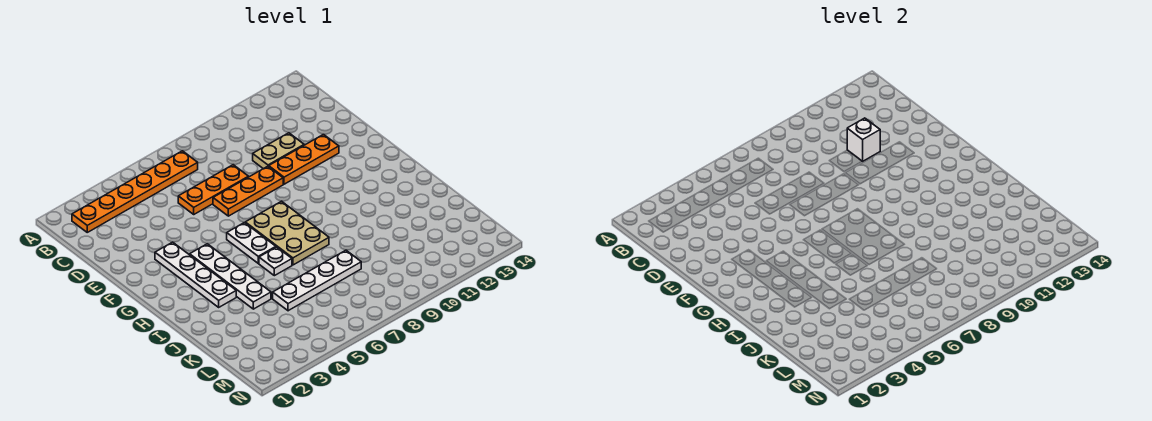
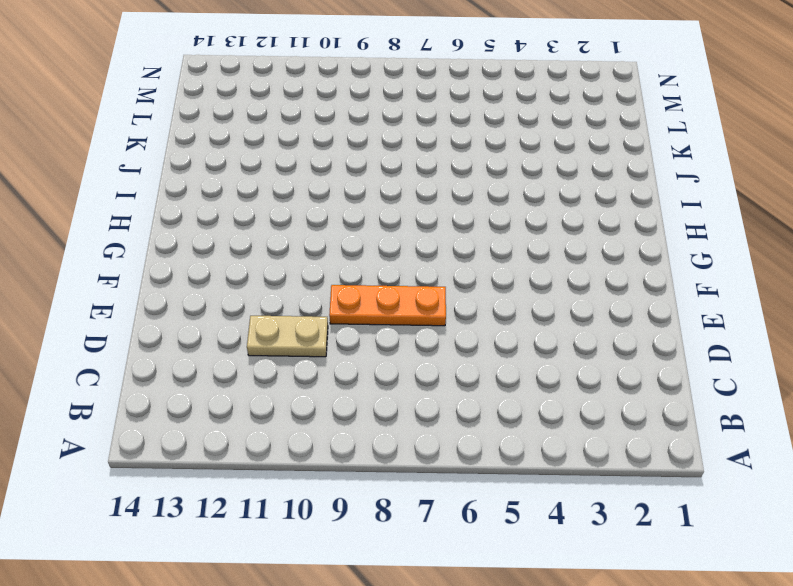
none -> orange 1x6 plate [72,151,198,232]
none -> orange 1x3 plate [178,165,249,214]
none -> orange 1x3 plate [269,134,339,184]

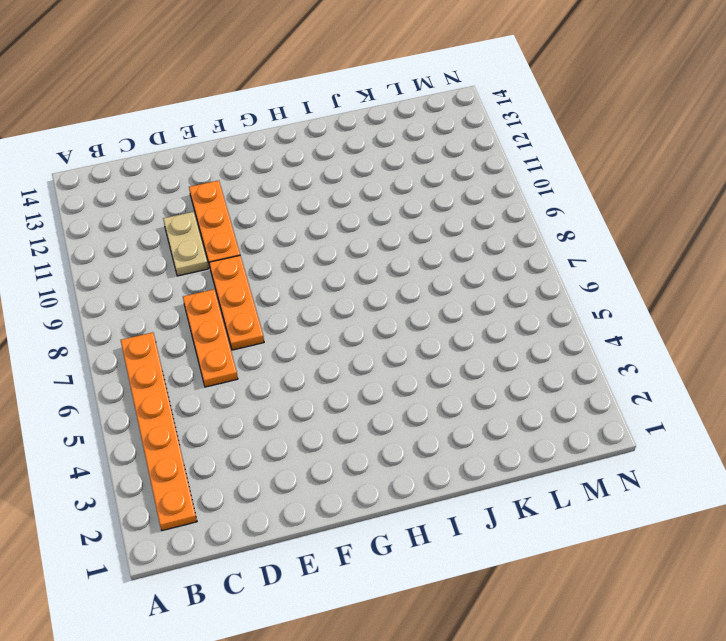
none -> white 1x4 plate [155,242,236,307]
none -> white 1x4 plate [190,244,271,309]
none -> white 1x2 plate [227,223,276,263]

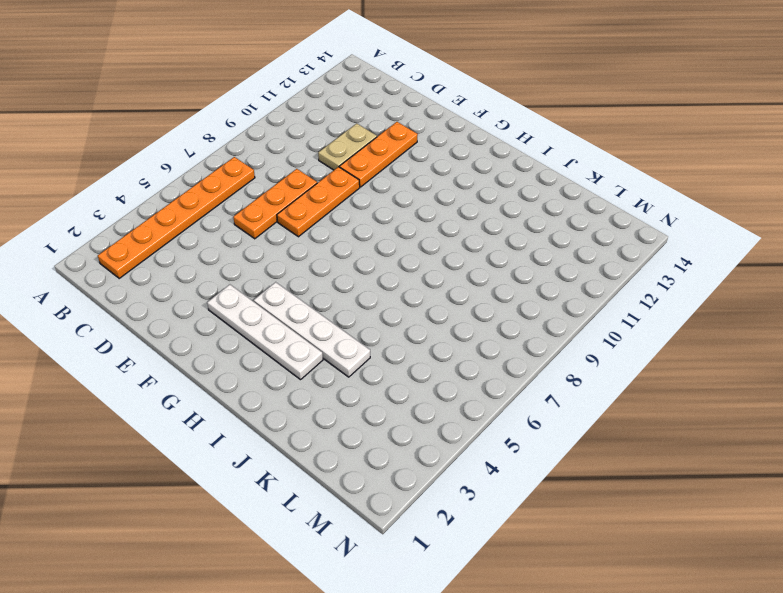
none -> white 1x2 plate [227,223,276,263]
none -> tan 2x3 plate [245,201,329,265]
none -> white 1x1 plate [259,247,292,276]

